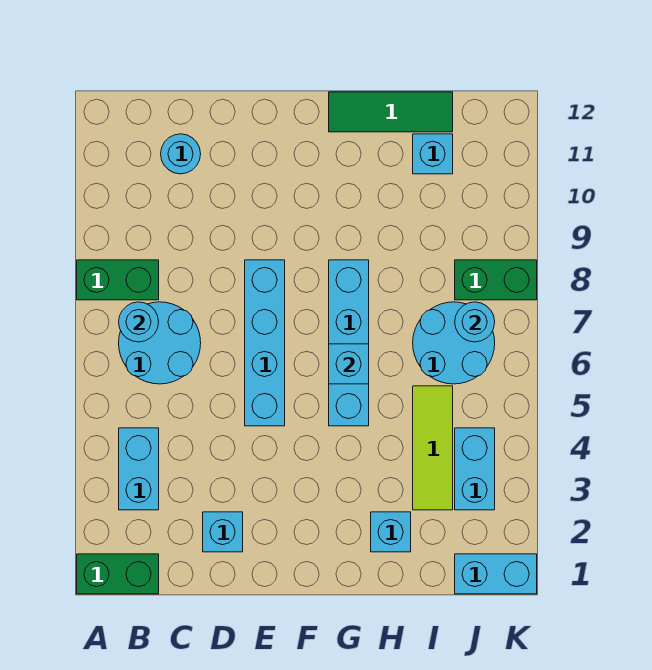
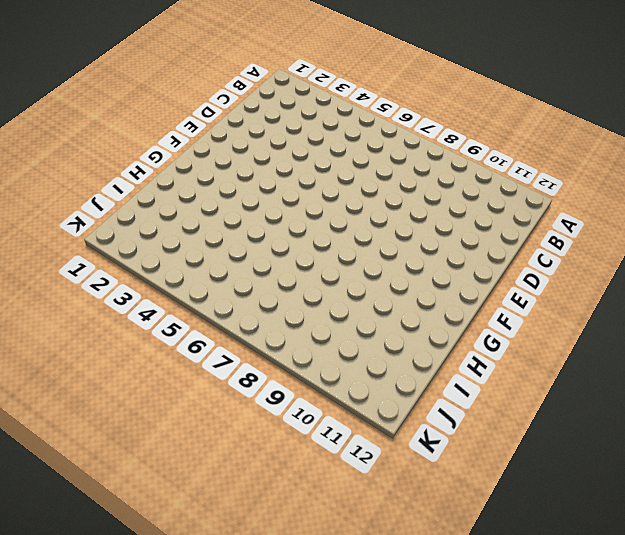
none -> green 1x2 brick [77,554,159,594]
none -> green 1x2 brick [77,260,159,300]
none -> cyan 1x2 brick [119,428,159,510]

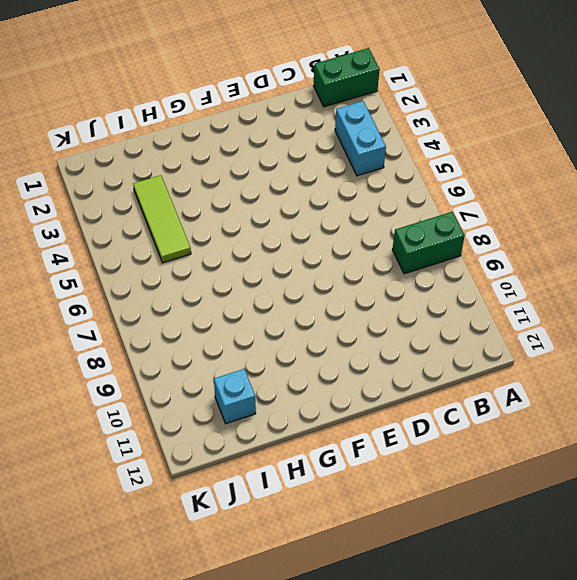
none -> cyan 2x2 round brick [119,302,201,384]
none -> cyan 1x1 round brick [161,134,201,174]
none -> cyan 1x1 brick [203,512,243,552]

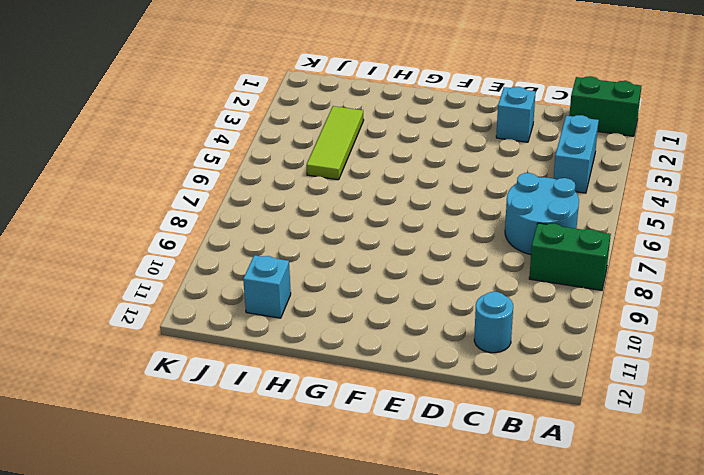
none -> cyan 1x4 brick [245,260,285,426]
none -> cyan 1x4 brick [329,260,369,426]
none -> green 1x3 tile [329,92,453,132]

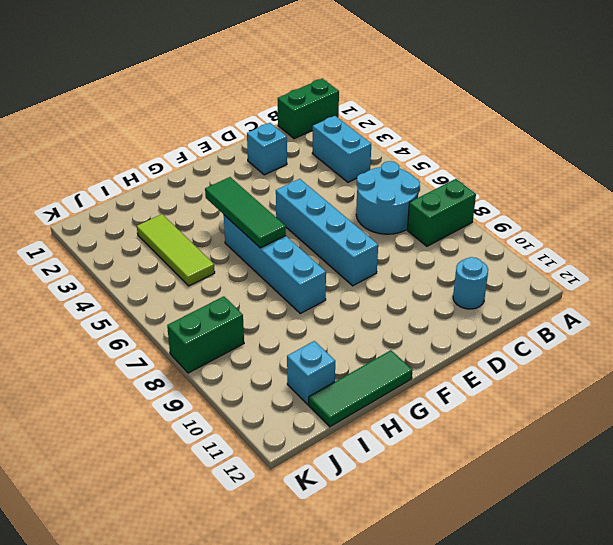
green 1x3 tile [205,177,286,248] -> cyan 1x1 brick [329,344,369,384]
none -> cyan 1x1 brick [371,512,411,552]
none -> cyan 2x2 round brick [413,302,495,384]
none -> cyan 1x2 brick [455,554,537,594]

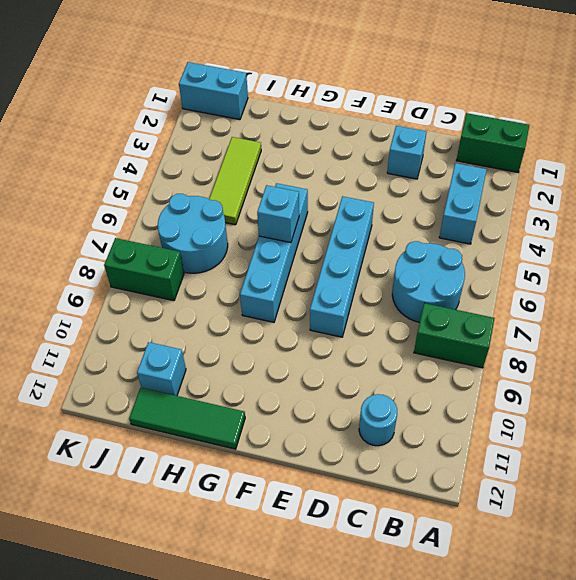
none -> cyan 1x1 brick [371,512,411,552]
none -> cyan 1x2 brick [455,428,495,510]
none -> cyan 1x1 round brick [119,302,159,342]

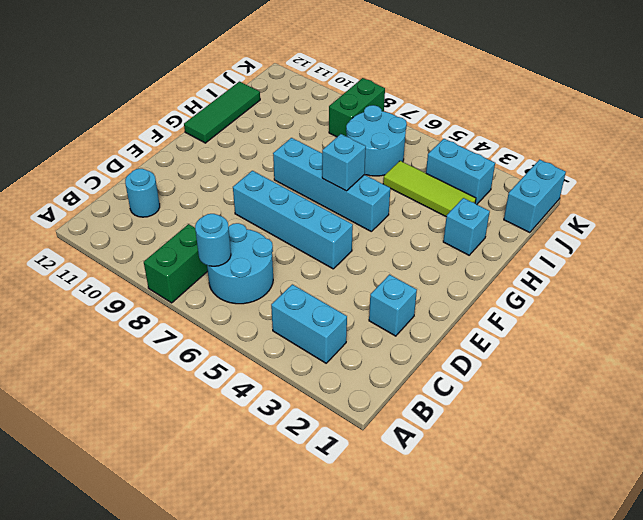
none -> green 1x2 brick [77,554,159,594]
none -> cyan 1x1 brick [413,134,453,174]
none -> cyan 1x1 round brick [455,302,495,342]

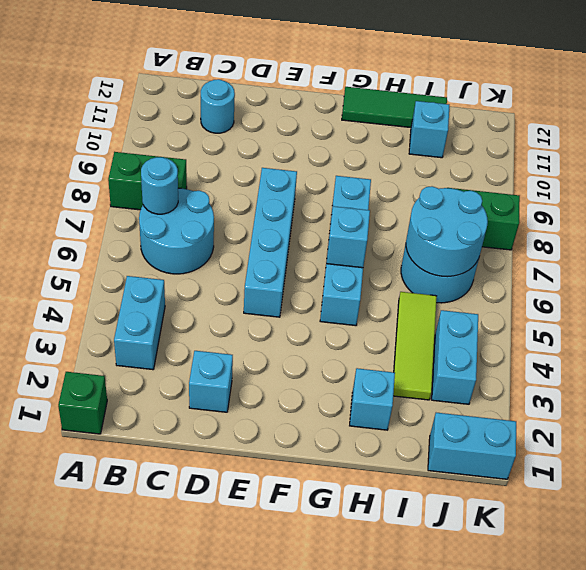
green 1x1 brick [58,372,107,434] -> green 1x2 brick [77,554,159,594]
cyan 2x2 round brick [406,186,488,277] -> cyan 1x1 round brick [455,302,495,342]

